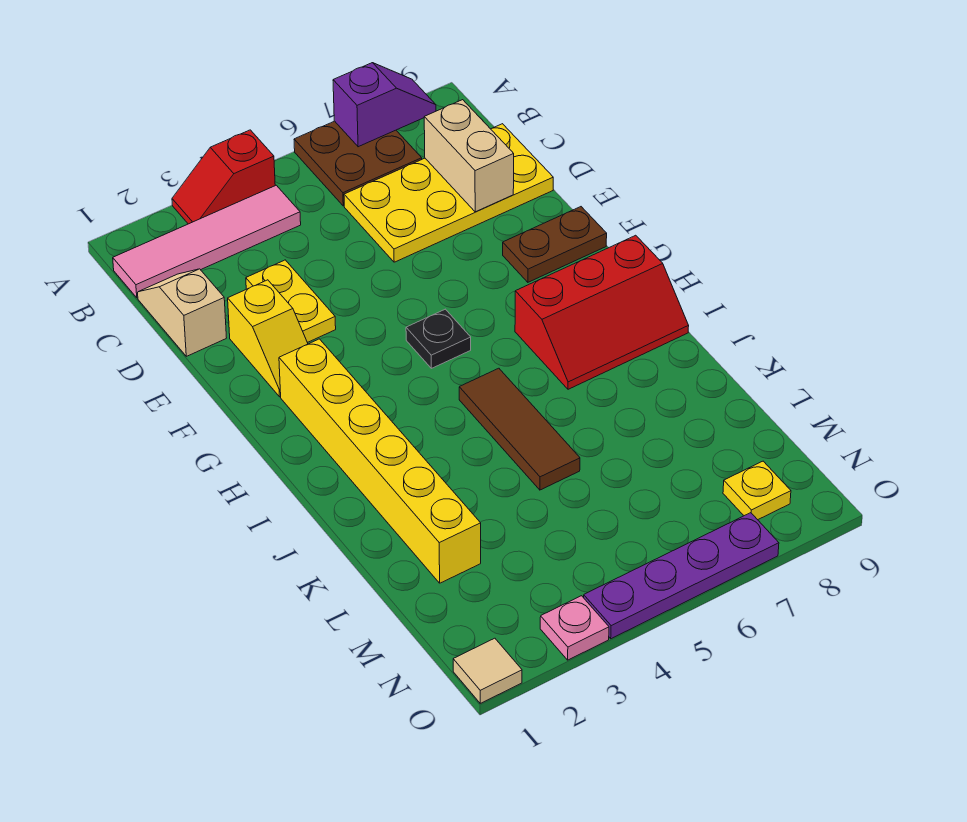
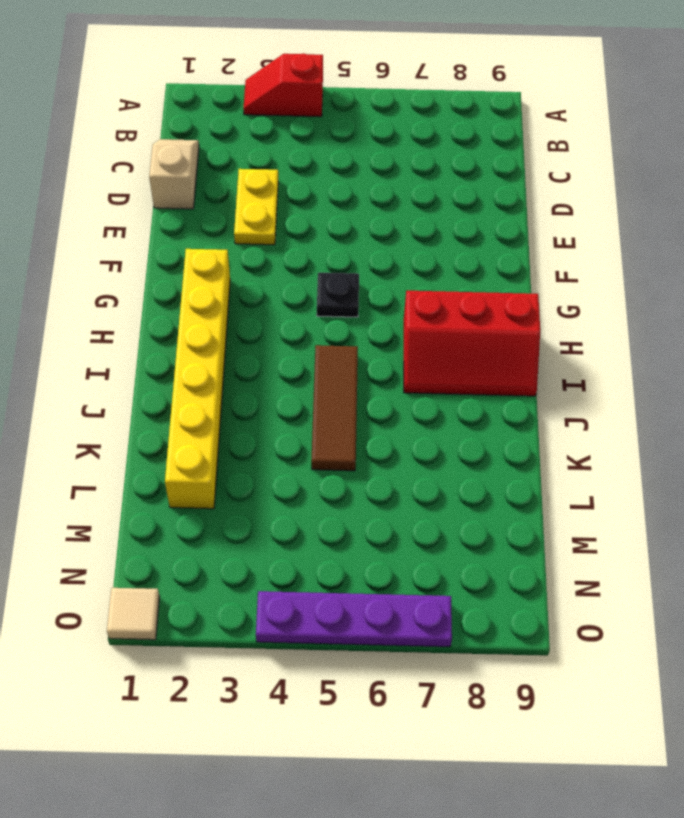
none -> brown 2x2 plate [294,121,422,206]
none -> pink 1x4 tile [113,185,301,298]
none -> yellow 2x4 plate [344,124,553,262]

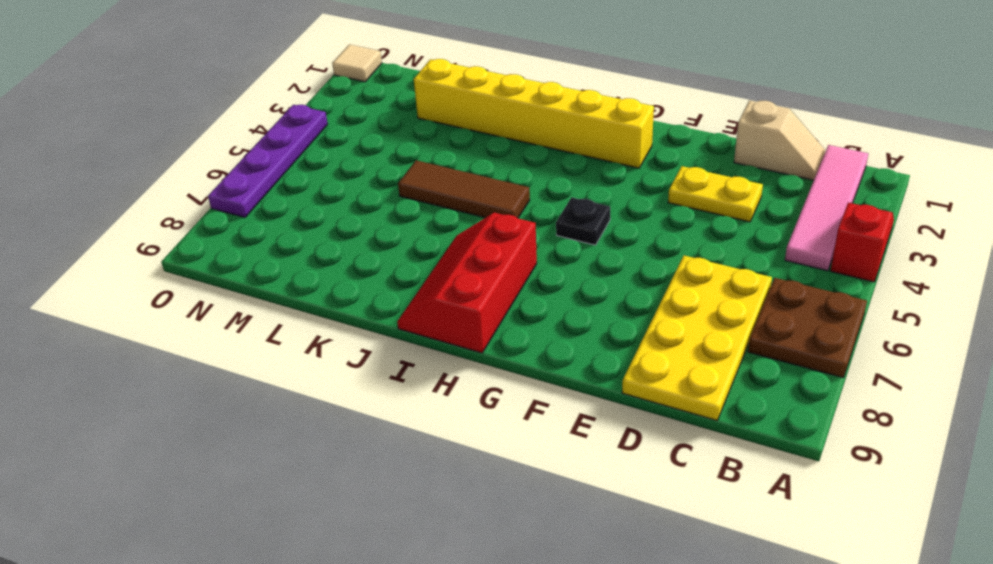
none -> yellow 1x2 slope [228,280,308,397]
none -> brown 1x2 plate [503,207,607,282]
none -> yellow 1x1 plate [723,461,791,520]

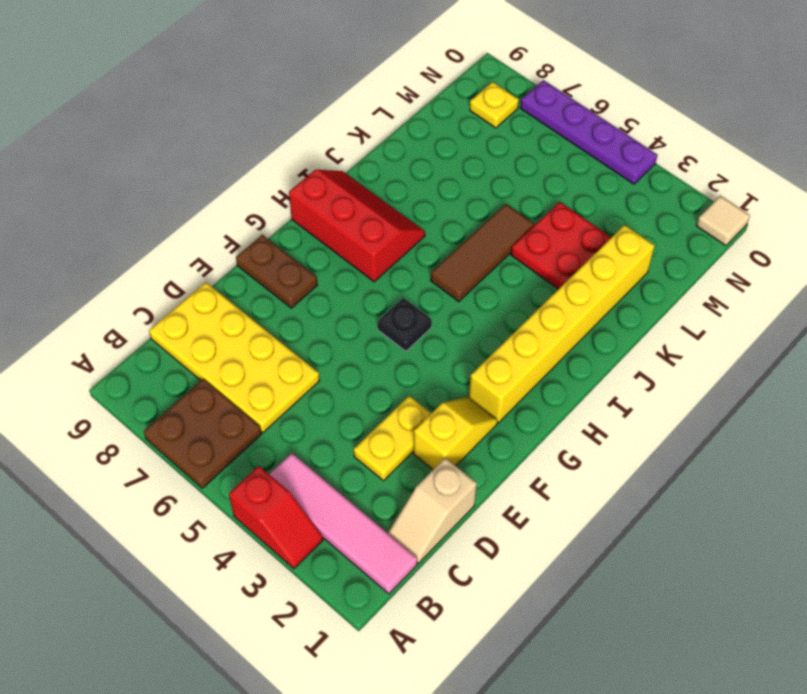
red 2x2 plate [511,202,612,289] -> none
none -> pink 1x1 plate [540,596,609,660]
none -> purple 1x2 slope [333,63,436,147]
none -> tan 1x2 brick [424,100,514,212]

